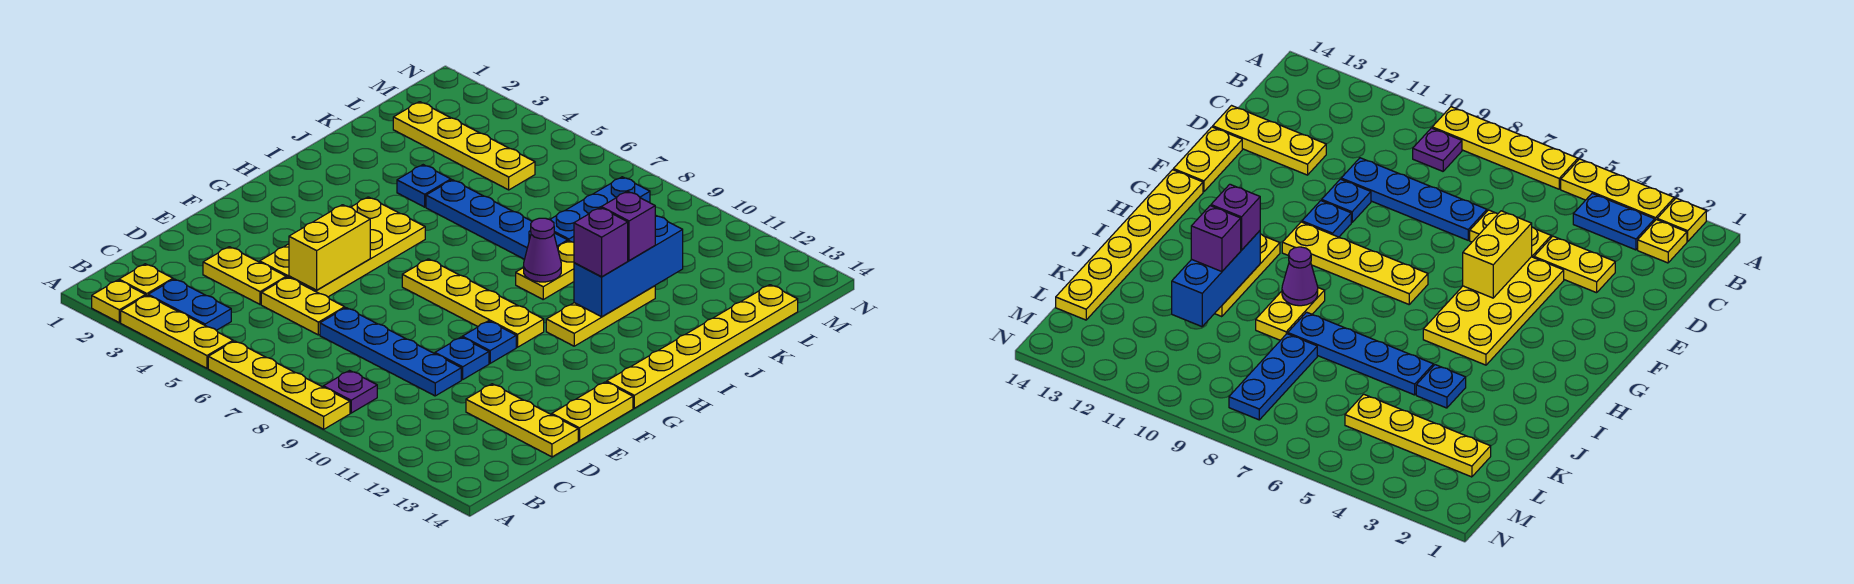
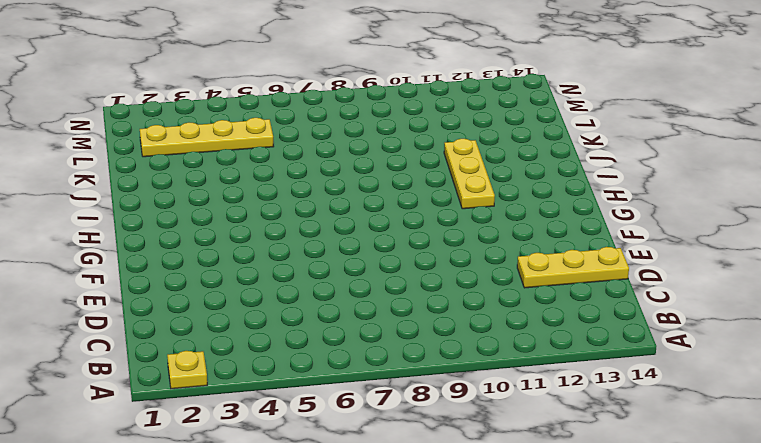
none -> yellow 1x3 plate [121,295,233,368]
none -> yellow 1x4 plate [208,341,350,429]
none -> yellow 1x1 plate [119,264,173,296]

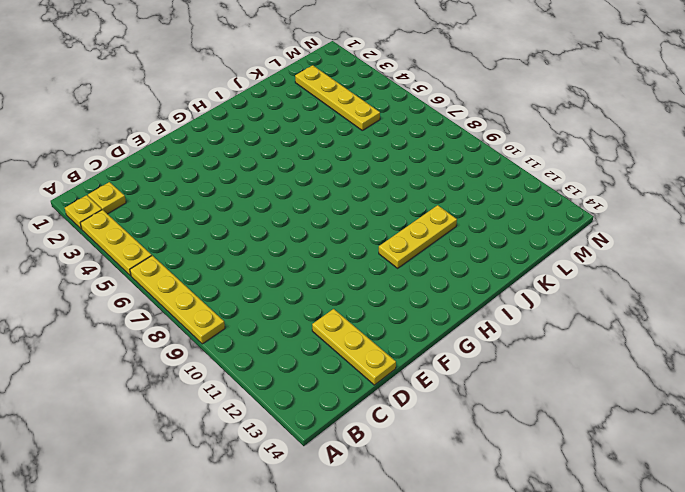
none -> blue 1x2 plate [148,279,231,330]
none -> purple 1x1 plate [323,371,377,413]
none -> yellow 1x2 plate [203,247,286,304]

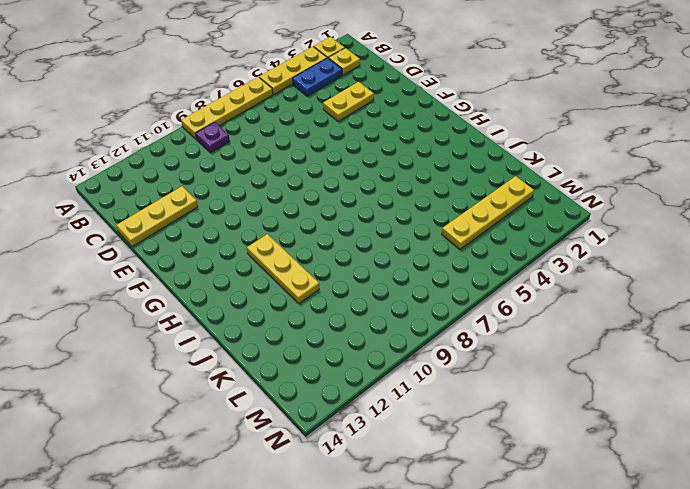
none -> yellow 1x2 plate [261,277,345,335]
none -> blue 1x4 plate [320,308,461,396]
none -> yellow 2x4 plate [260,197,425,297]

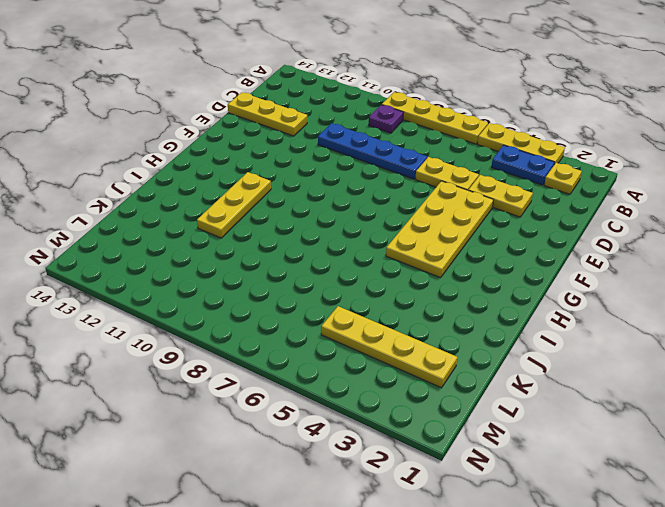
none -> yellow 1x1 plate [92,280,145,323]
none -> blue 1x1 plate [435,337,489,380]
none -> yellow 1x2 plate [552,382,633,441]

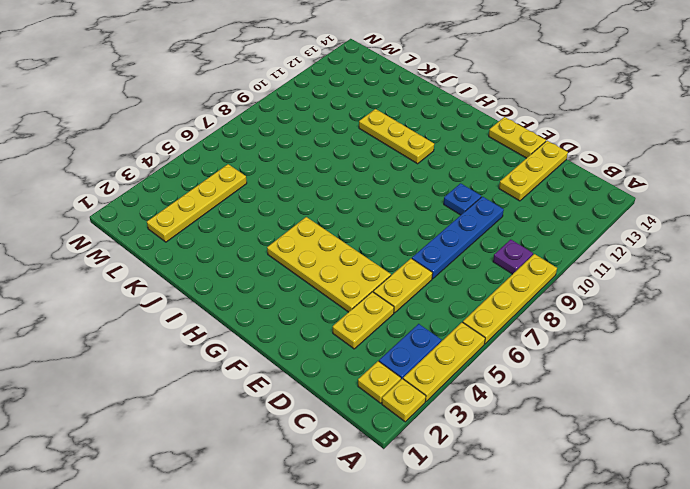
none -> blue 1x1 plate [462,321,516,363]
none -> yellow 1x4 plate [402,259,544,347]
none -> yellow 1x6 plate [607,285,798,408]

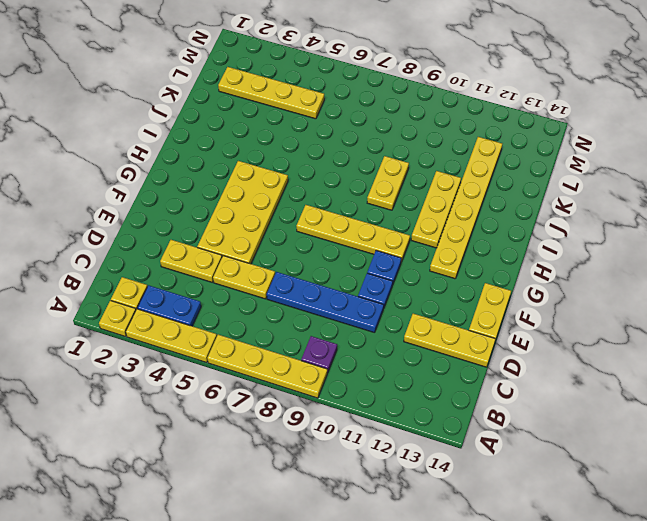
yellow 1x6 plate [430,137,502,279] -> yellow 1x6 plate moved to [607,285,798,408]
none -> blue 1x1 plate [397,165,451,207]
none -> blue 1x4 plate [426,180,568,259]
none -> blue 1x3 plate [550,177,650,242]

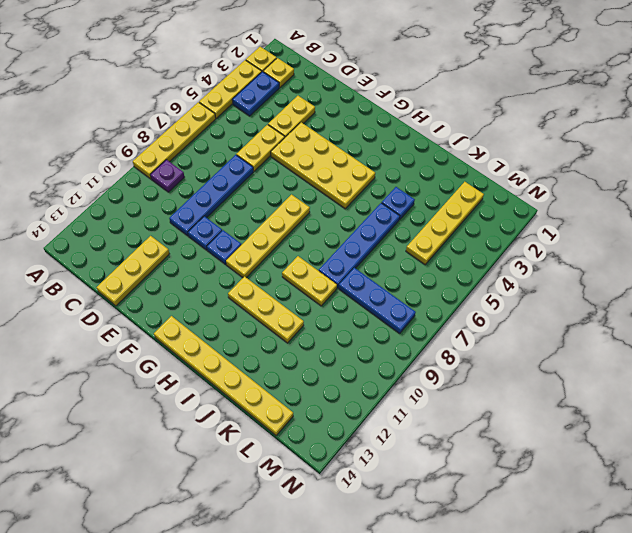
none -> yellow 1x2 plate [552,382,633,441]
none -> yellow 1x2 brick [289,205,370,290]
none -> purple 1x1 cone [524,218,561,282]

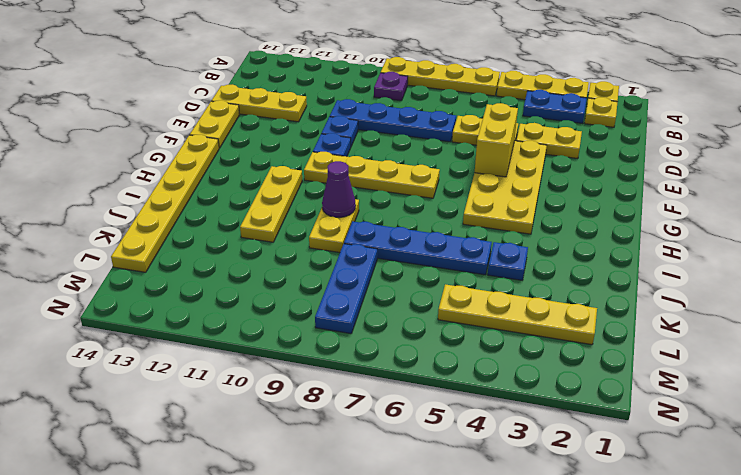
none -> blue 1x3 brick [574,215,683,317]
none -> purple 1x1 brick [574,208,628,277]
none -> purple 1x1 brick [601,191,655,261]

